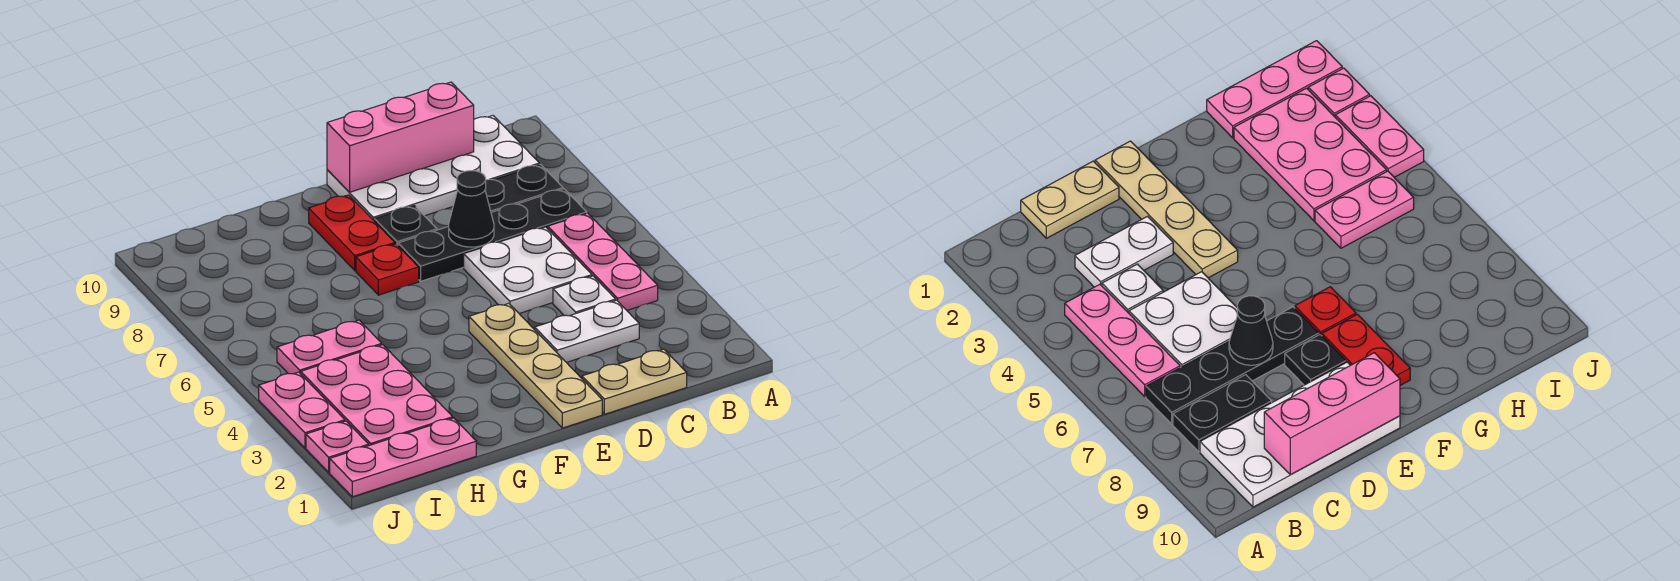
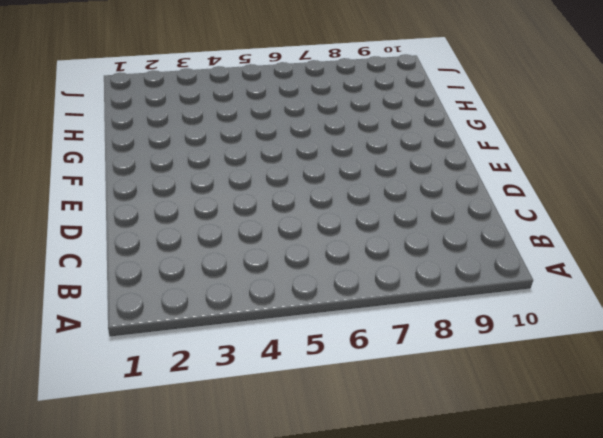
none -> pink 1x3 plate [548,213,658,310]
none -> black 1x4 plate [398,189,587,281]
none -> black 1x2 plate [485,164,563,212]

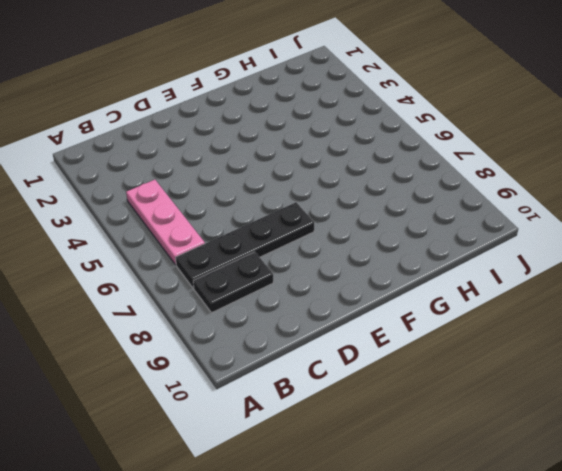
none -> white 2x4 plate [327,116,539,220]
none -> tan 1x2 plate [582,349,687,414]
none -> white 1x2 plate [535,300,639,363]

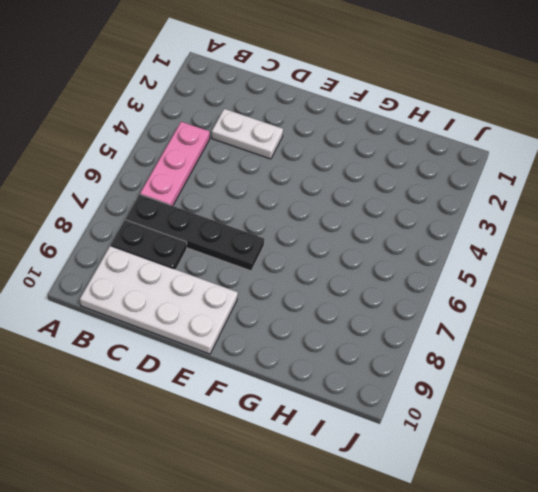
none -> tan 1x2 plate [582,349,687,414]
none -> white 1x1 plate [553,276,616,316]
none -> white 2x2 plate [464,227,592,314]

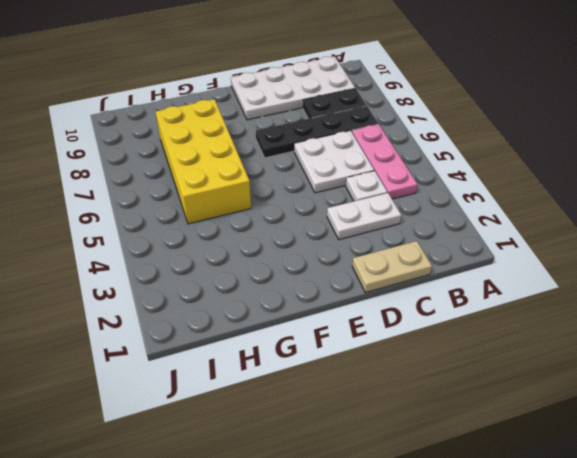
yellow 2x4 brick [156,99,251,224] -> pink 1x2 plate [277,320,382,374]
none -> tan 1x4 plate [469,303,602,428]
none -> black 1x1 plate [374,206,437,245]
none -> red 1x1 plate [356,244,419,295]

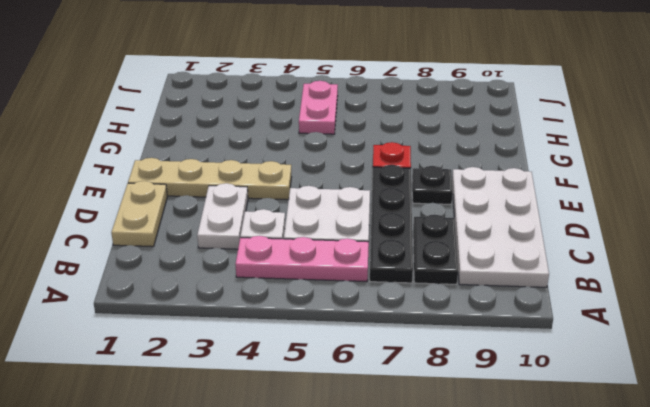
none -> red 1x2 plate [309,195,395,271]
none -> pink 1x3 plate [330,418,476,497]
none -> pink 2x3 plate [301,345,453,445]

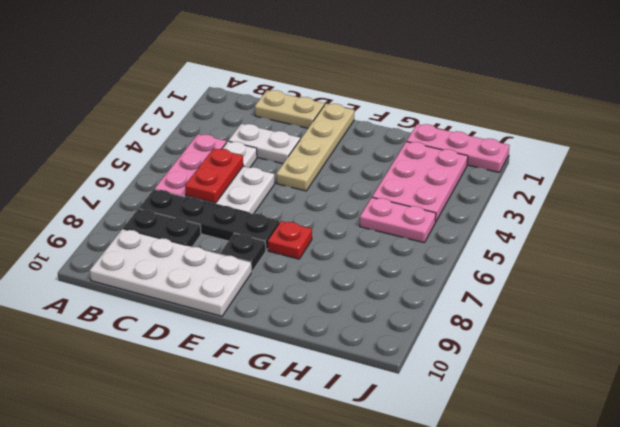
red 1x2 plate [185,148,243,203] -> red 1x2 plate moved to [309,195,395,271]
none -> pink 1x1 plate [306,421,369,472]
none -> pink 1x2 plate [259,372,345,448]
none -> pink 1x3 brick [327,82,474,192]

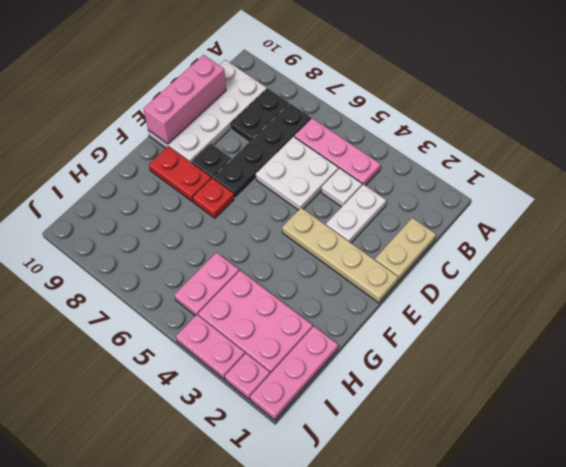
none -> black 1x1 cone [449,171,494,247]

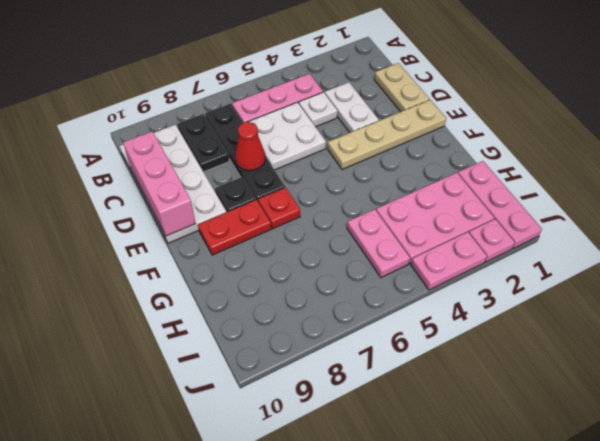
red 1x1 cone [235,122,265,171] -> black 1x1 cone [449,171,494,247]

